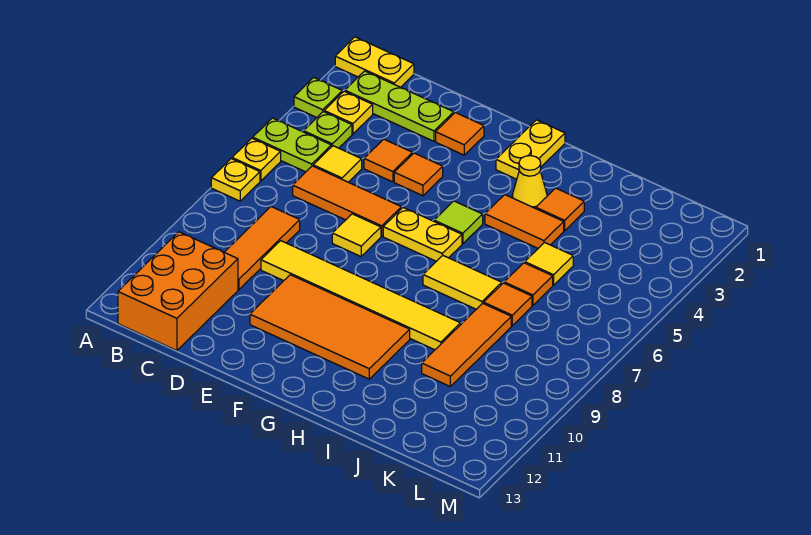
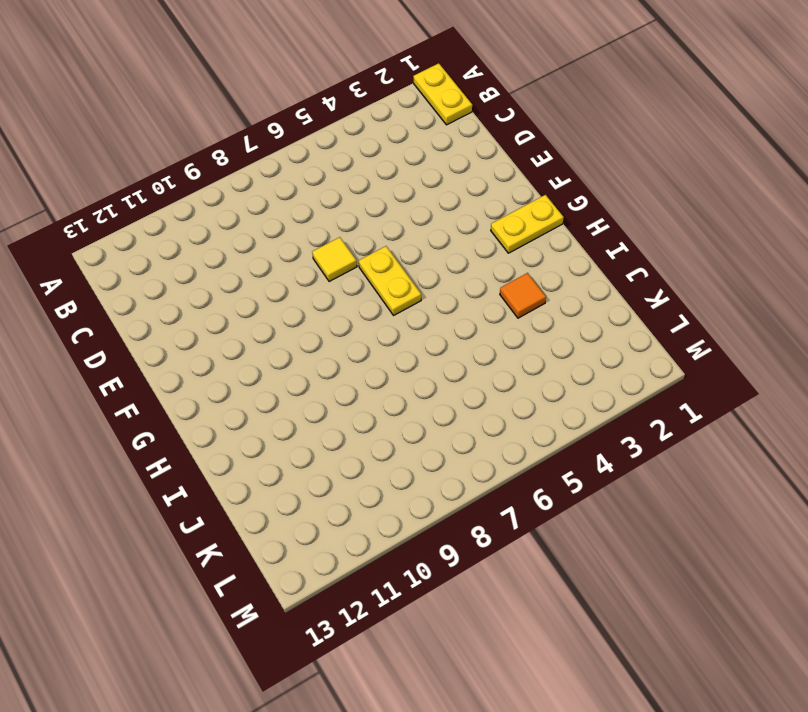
none -> lime 1x1 plate [294,77,342,117]
none -> lime 1x2 plate [253,118,331,172]
none -> yellow 1x1 plate [232,138,281,181]

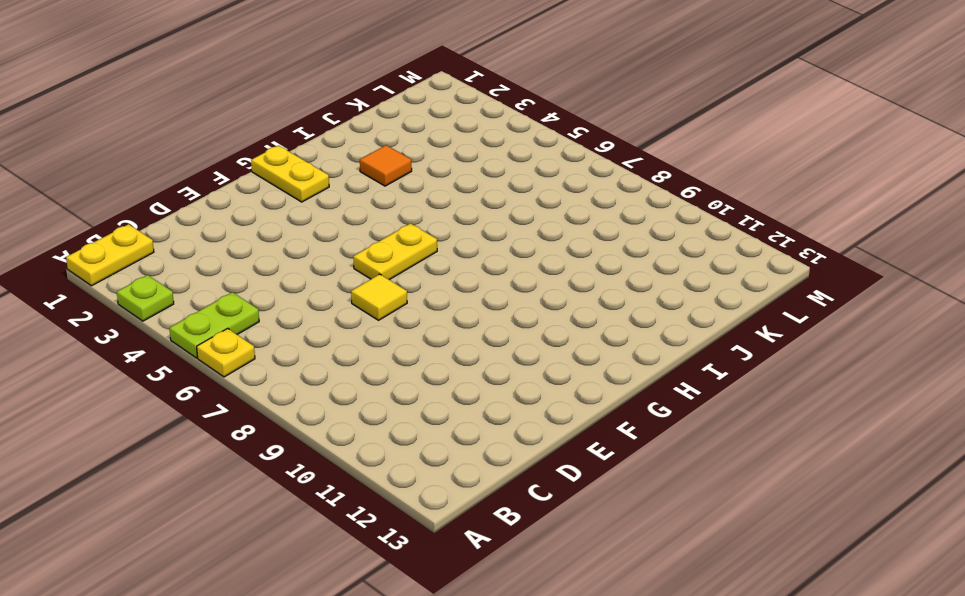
none -> yellow 1x1 plate [211,159,260,201]
none -> lime 1x3 plate [345,71,454,141]
none -> yellow 1x1 plate [324,91,373,134]

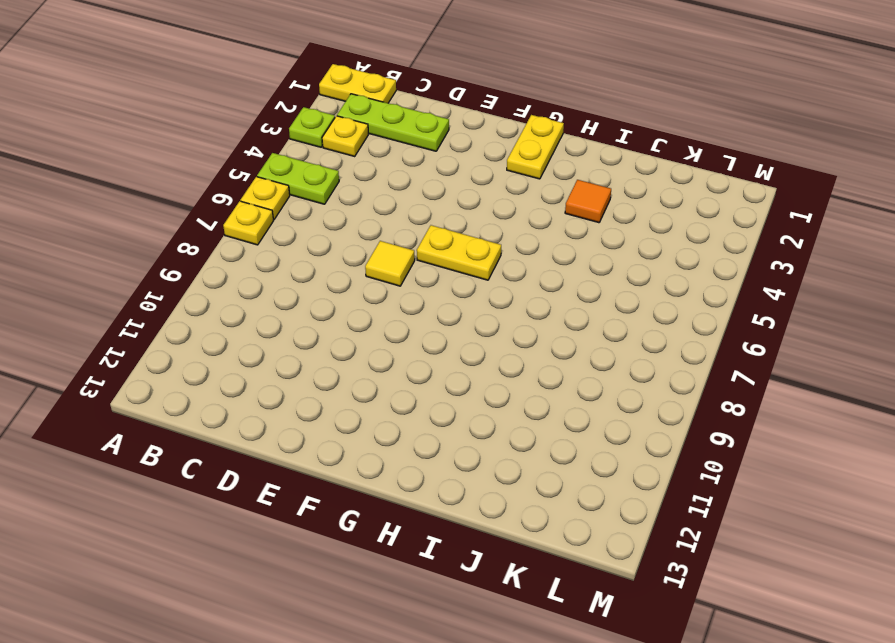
none -> lime 1x1 plate [304,112,352,148]
none -> orange 2x3 brick [118,232,238,351]
none -> yellow 1x1 tile [313,146,362,182]

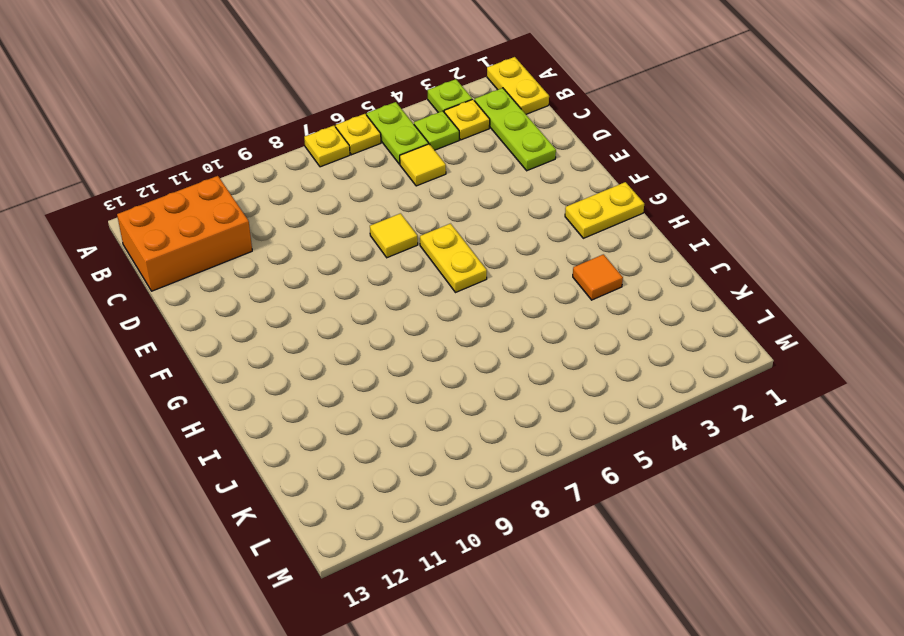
none -> orange 1x3 tile [293,166,401,236]
none -> orange 1x3 tile [224,207,300,290]
none -> orange 1x1 tile [364,139,412,182]

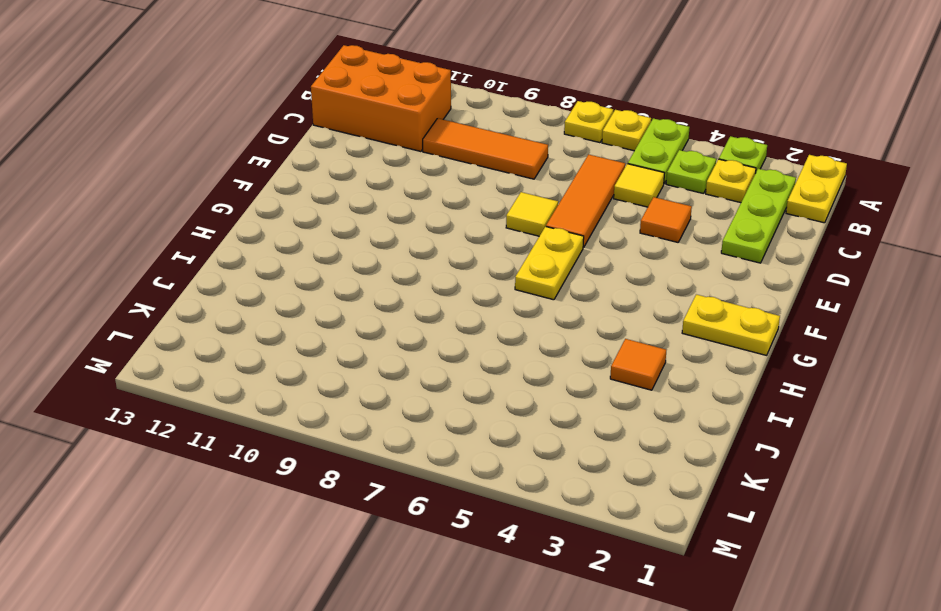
none -> yellow 1x6 tile [261,241,461,350]
none -> orange 1x1 tile [436,113,484,155]
none -> orange 1x1 tile [394,153,443,196]

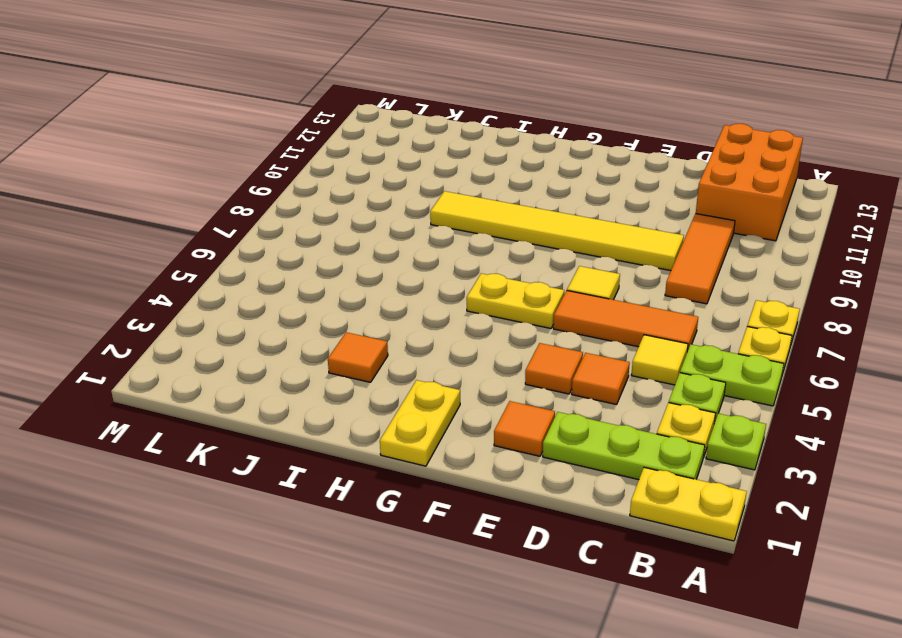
none -> orange 2x4 tile [250,275,410,379]
none -> lime 1x1 tile [434,201,483,244]
none -> yellow 1x1 cone [512,156,547,209]

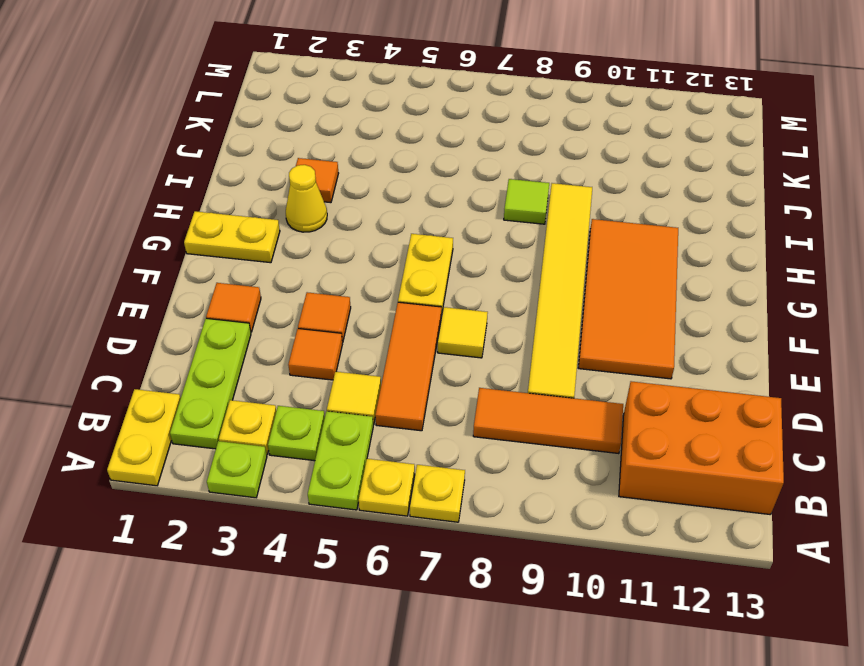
lime 1x1 tile [504,179,549,224] -> lime 1x1 tile moved to [434,201,483,244]
none -> orange 1x2 tile [485,195,564,248]
none -> yellow 1x2 tile [423,256,502,309]
none -> yellow 1x1 tile [525,243,573,285]

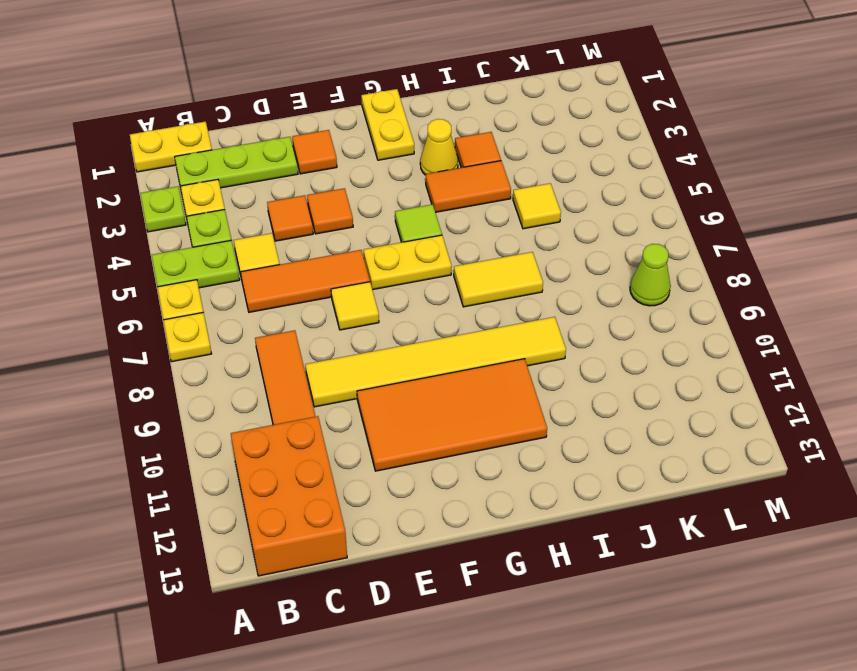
lime 1x1 cone [630,244,671,306] -> none
none -> orange 1x1 tile [504,263,553,305]
none -> orange 1x1 tile [484,283,532,326]
none -> orange 1x3 tile [422,303,511,386]

